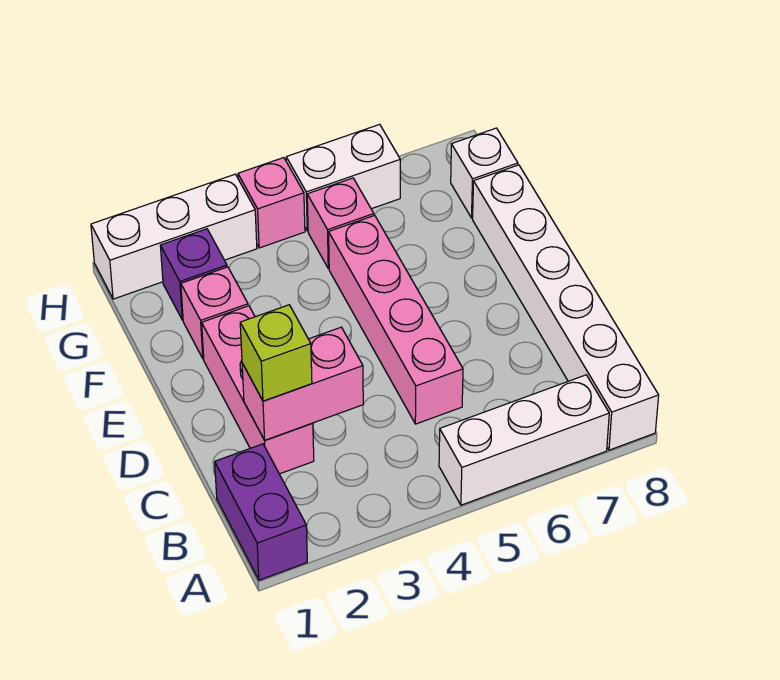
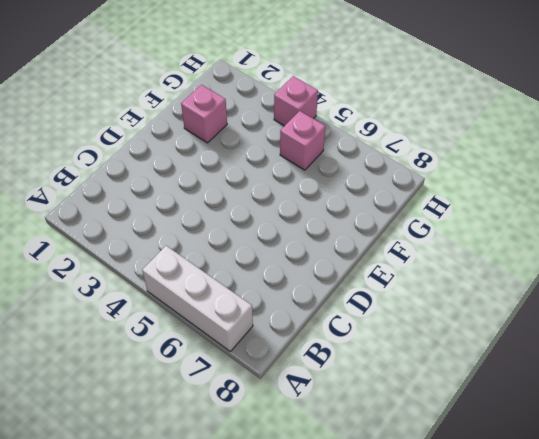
none -> purple 1x2 brick [215,444,307,580]
none -> white 1x6 brick [473,165,659,450]
none -> pink 1x3 brick [202,306,314,474]

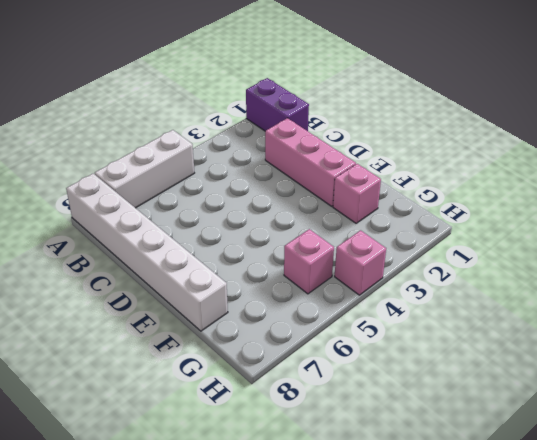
none -> pink 1x4 brick [329,215,463,424]
none -> purple 1x1 brick [160,229,227,320]
none -> white 1x1 brick [451,128,518,218]

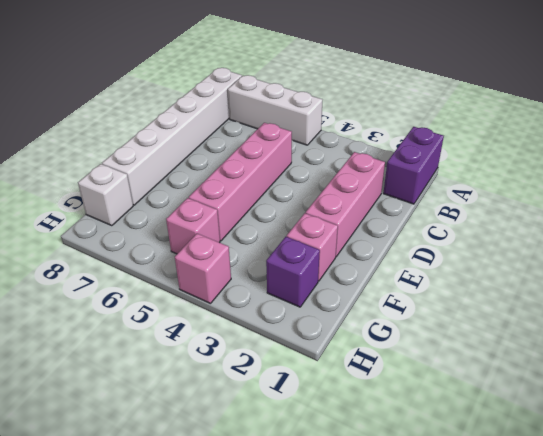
none -> white 1x3 brick [91,174,257,299]
none -> white 1x2 brick [286,124,400,231]
none -> pink 1x2 brick [242,327,363,440]

